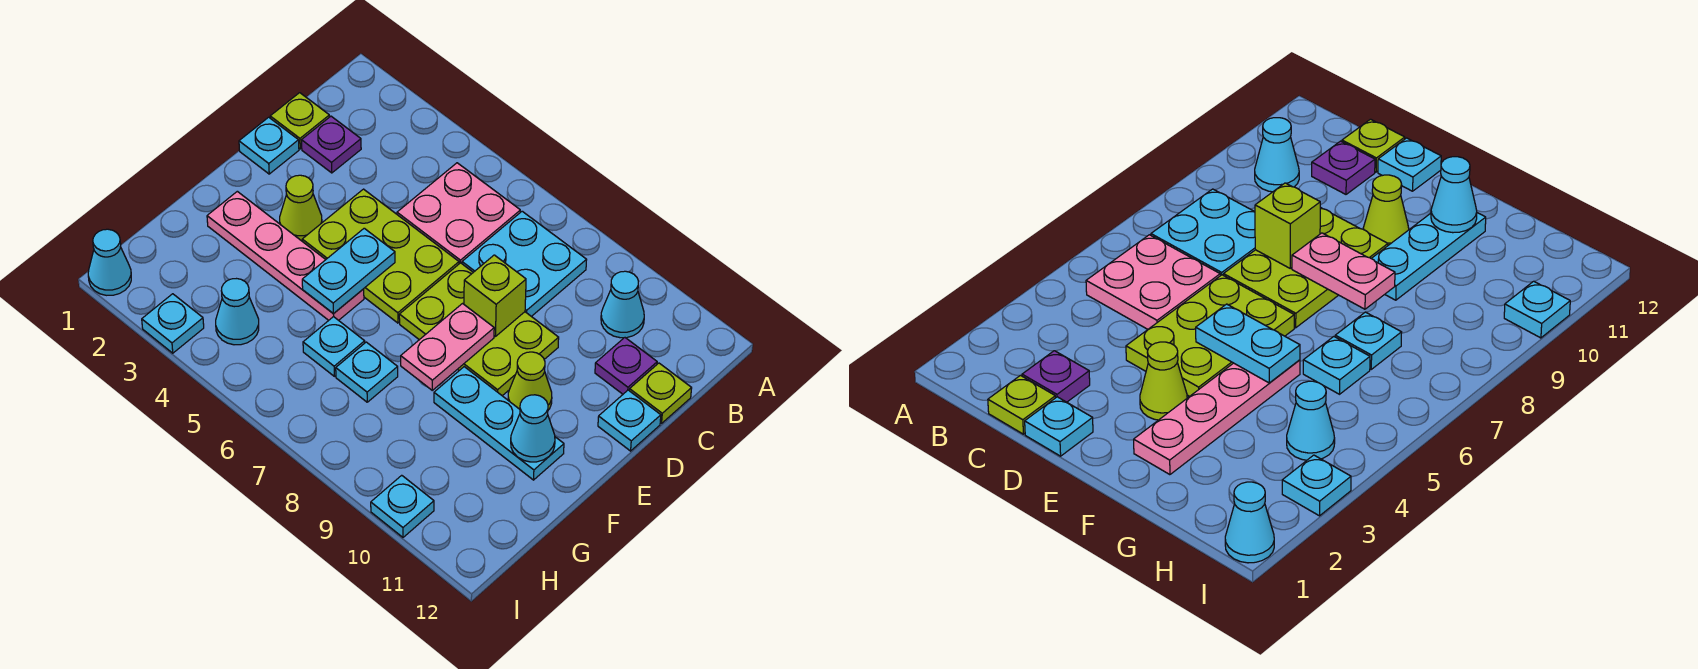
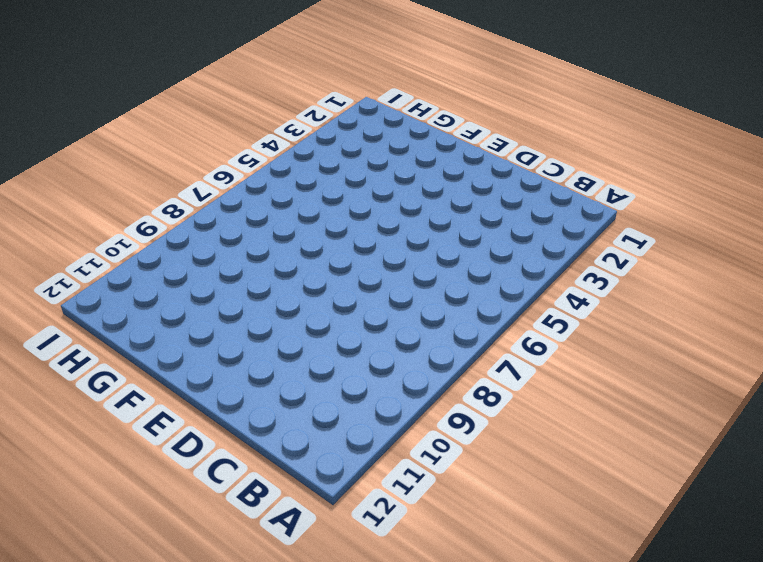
none -> pink 2x2 plate [397,163,520,264]
none -> cyan 2x2 plate [462,211,586,316]
none -> cyan 1x1 cone [601,271,644,338]

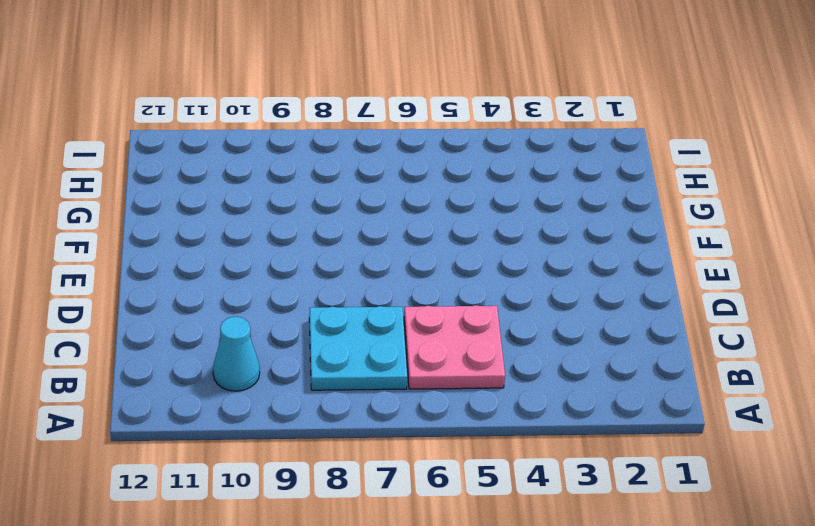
none -> lime 1x1 plate [270,93,329,149]
none -> purple 1x1 plate [302,116,361,173]
none -> purple 1x1 plate [595,338,657,394]

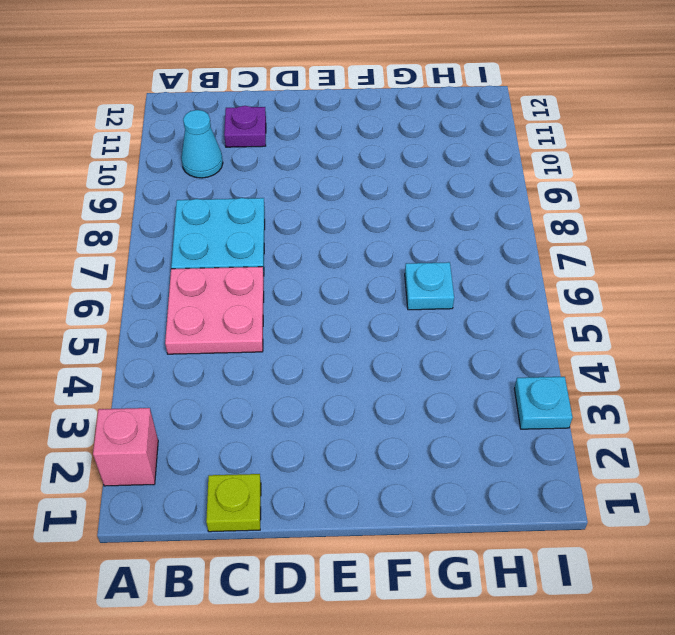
pink 1x1 brick [93,408,158,486] -> none
none -> purple 1x1 plate [302,116,361,173]
none -> lime 1x1 plate [629,363,692,423]
none -> cyan 1x1 plate [239,117,299,174]

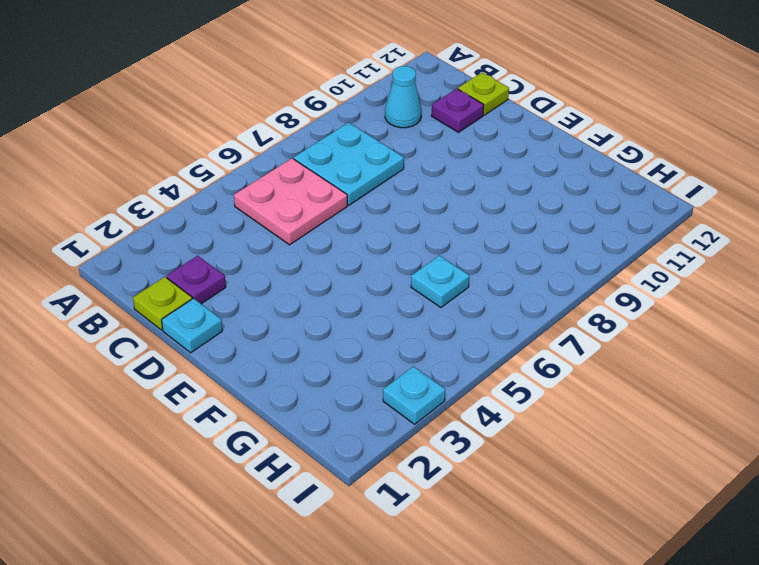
none -> lime 2x3 plate [302,189,459,323]
none -> lime 2x3 plate [399,263,559,396]
none -> cyan 1x1 plate [598,390,661,451]

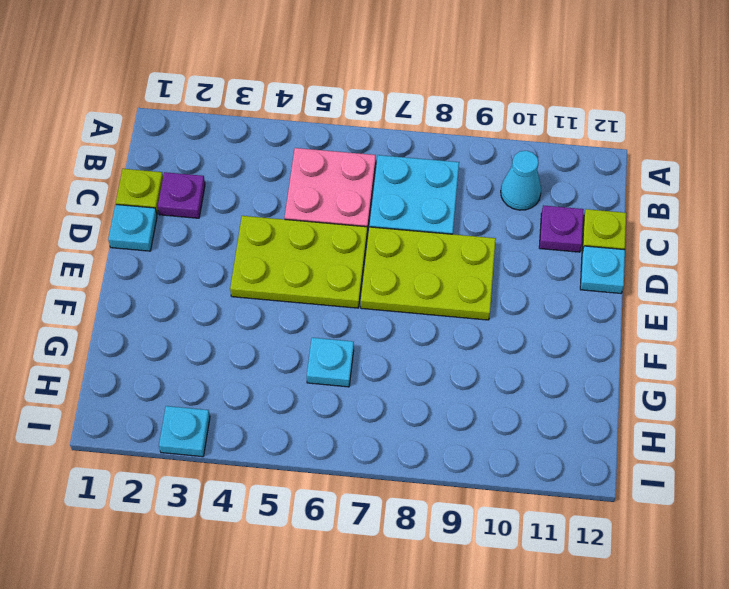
none -> lime 1x1 cone [280,175,322,241]
none -> lime 1x1 cone [508,352,552,410]
none -> pink 1x4 plate [207,191,364,320]

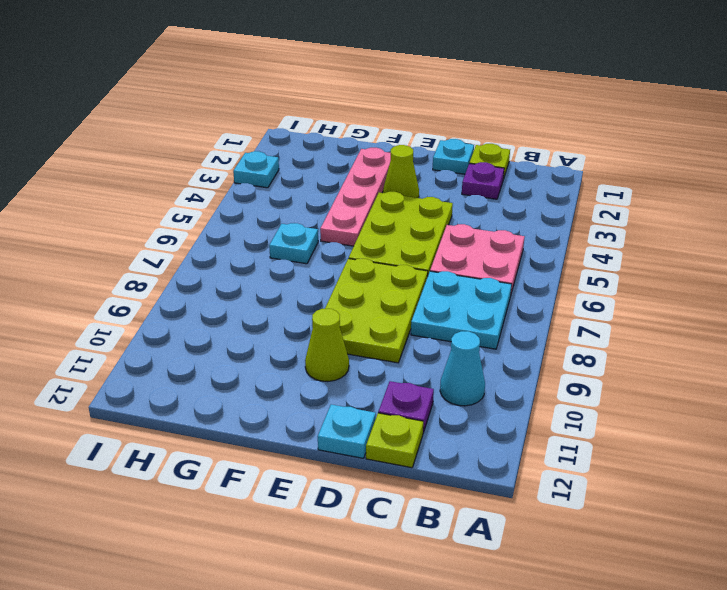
none -> cyan 1x3 plate [434,367,564,480]
none -> cyan 1x1 plate [336,342,398,402]
none -> cyan 1x1 cone [216,279,259,345]

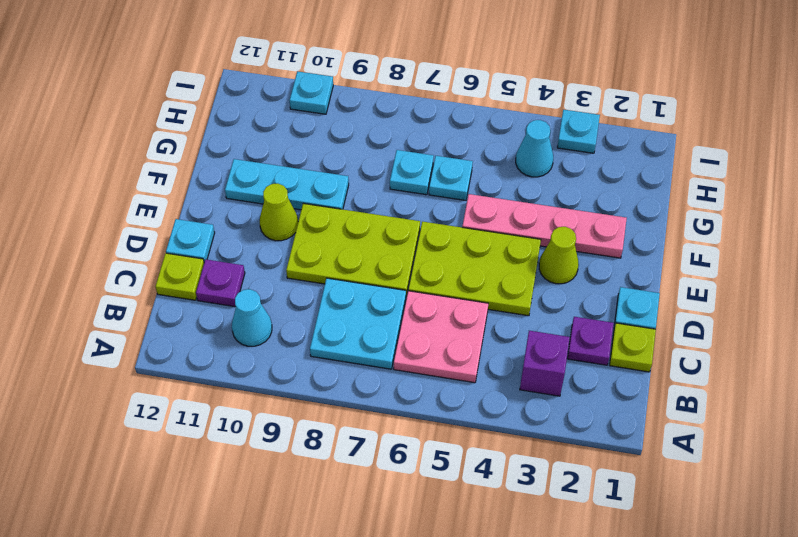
purple 1x1 brick [520,331,570,396] -> none
none -> cyan 1x1 cone [88,229,131,295]
none -> lime 1x1 brick [464,255,526,336]
none -> cyan 1x2 plate [302,228,395,314]

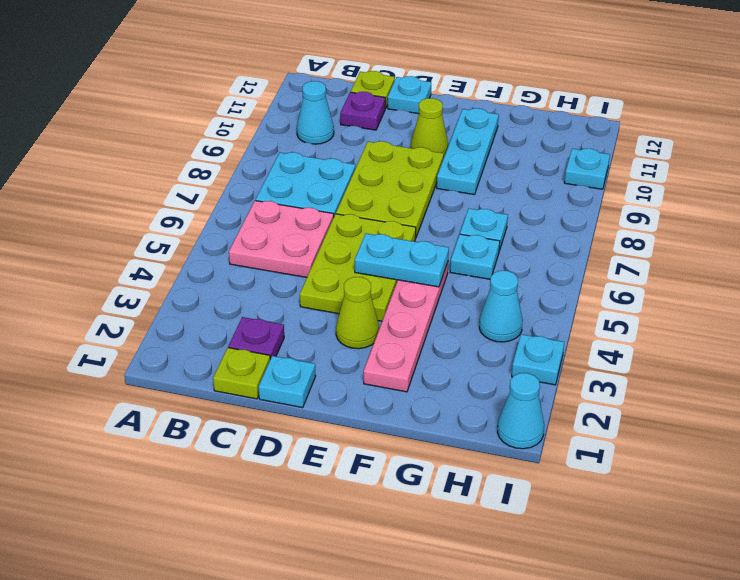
none -> lime 1x1 brick [464,255,526,336]
none -> pink 1x2 plate [401,304,494,390]
none -> cyan 1x1 cone [511,395,555,462]

